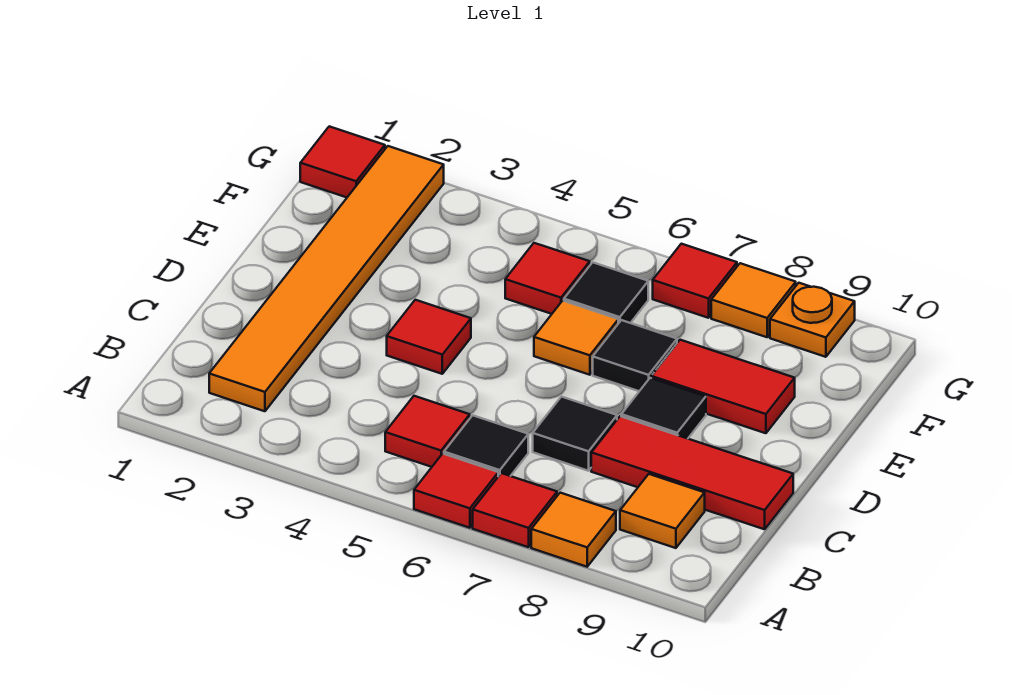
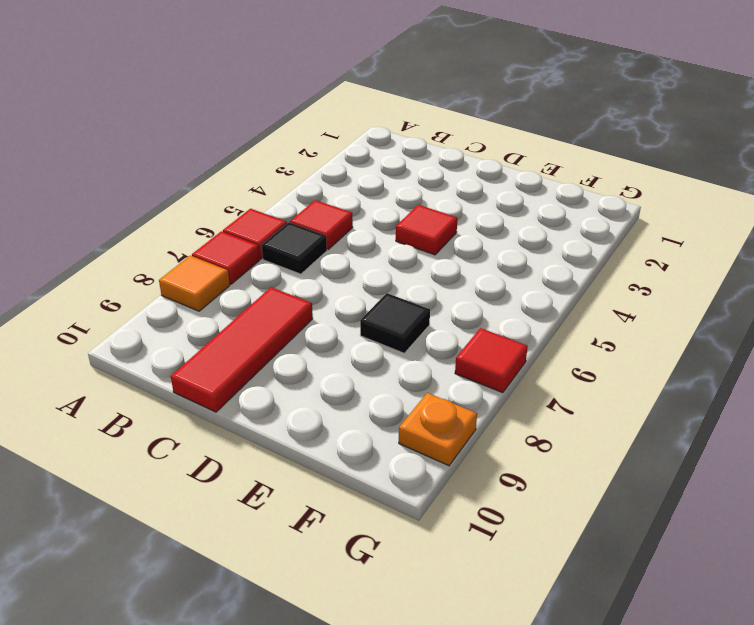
none -> orange 1x6 tile [209,146,444,411]
none -> orange 1x1 tile [620,474,705,548]
none -> black 1x1 tile [533,397,617,471]

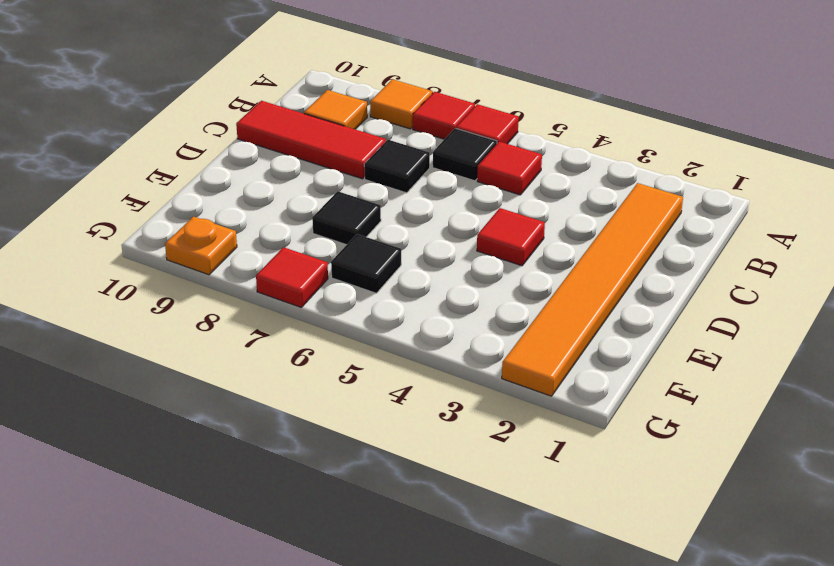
none -> black 1x1 tile [621,378,706,439]
none -> orange 1x1 tile [534,301,618,375]
none -> red 1x2 tile [651,340,795,433]

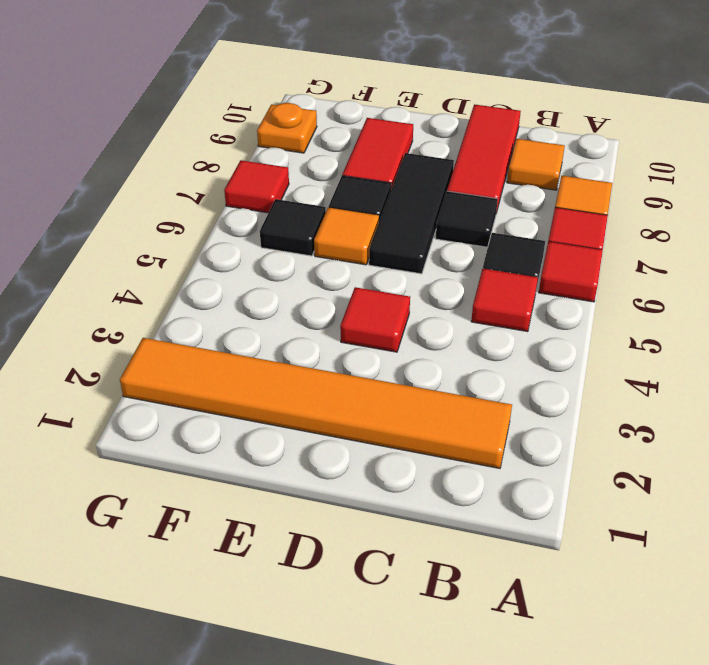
black 1x3 tile [369,153,454,274] -> black 1x1 tile [621,378,706,439]
none -> red 1x1 tile [505,243,590,314]
none -> red 1x1 tile [300,126,385,197]
none -> orange 1x1 tile [711,263,796,337]

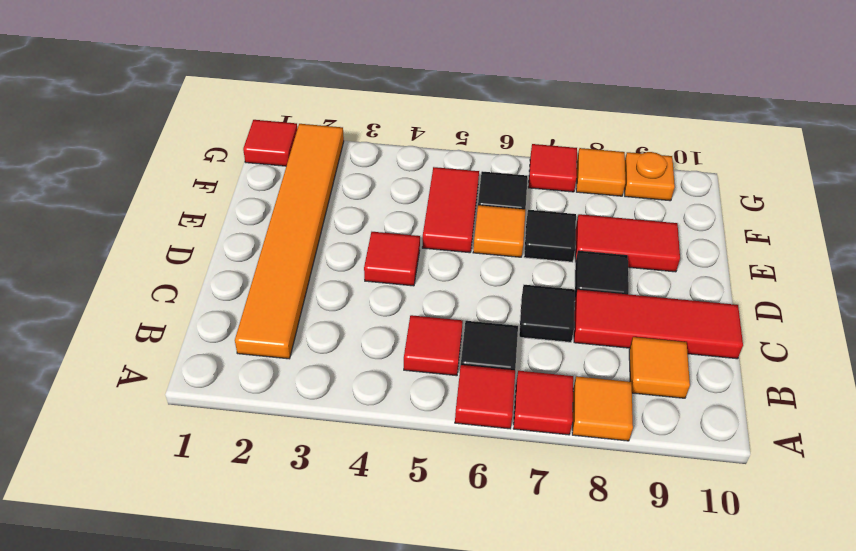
red 1x2 tile [422,167,479,253] -> red 1x1 tile [505,243,590,314]

